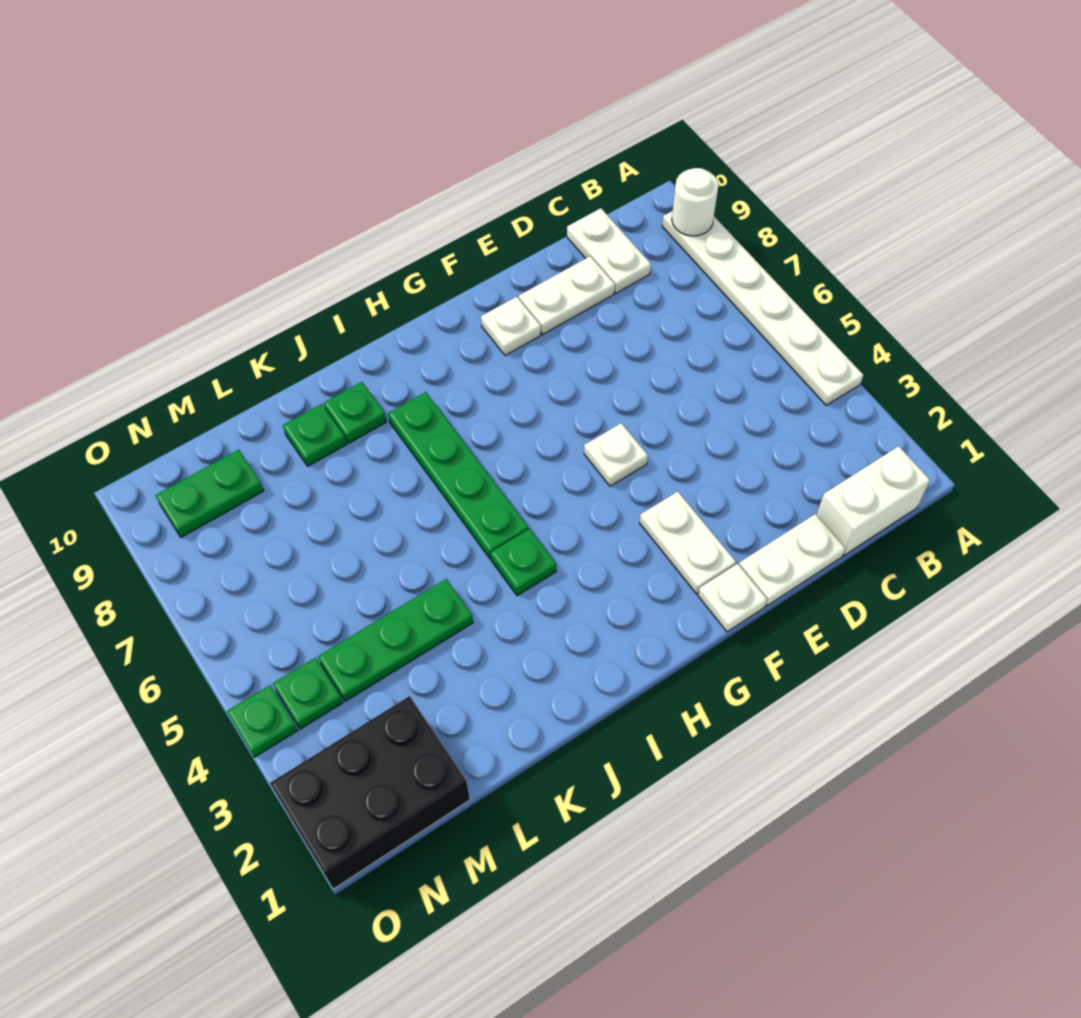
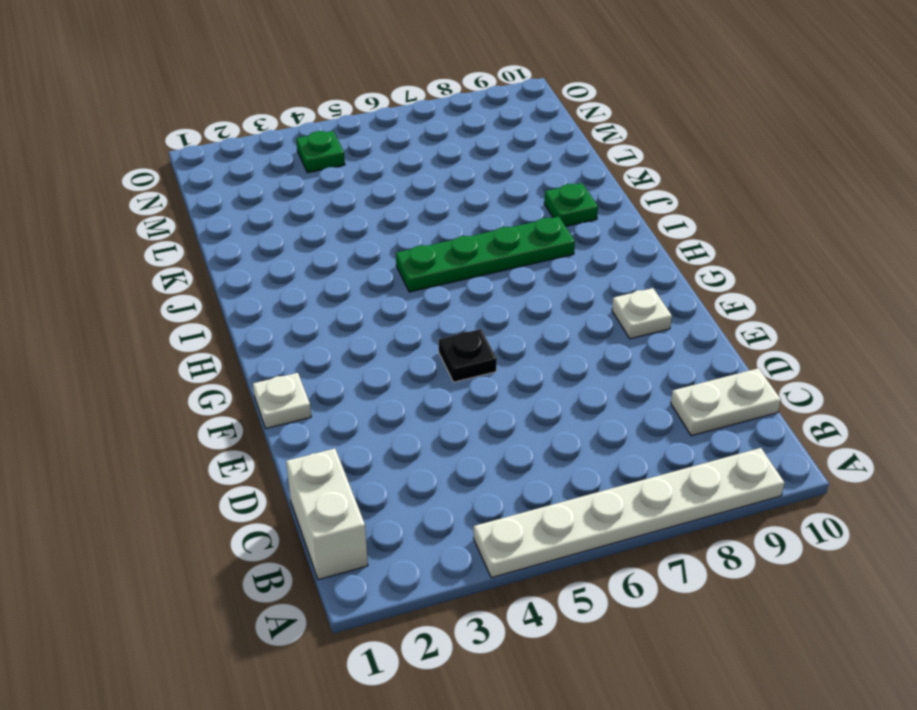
black 1x1 plate [439,329,497,382] -> white 1x1 plate [584,423,648,486]
none -> white 1x2 plate [739,514,845,606]
none -> white 1x2 plate [519,256,615,334]
none -> white 1x2 plate [640,492,736,594]

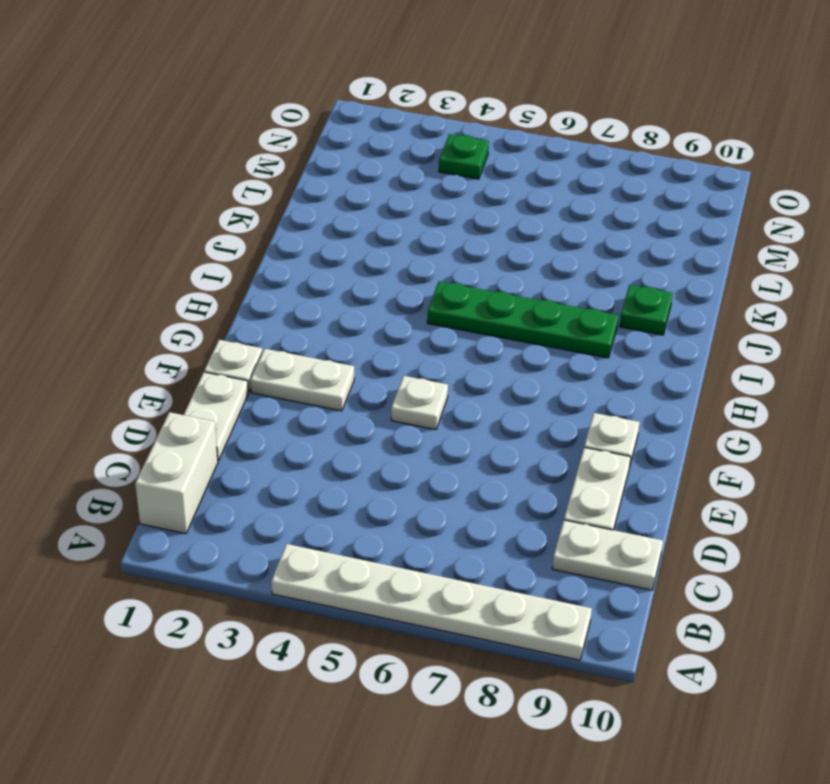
none -> green 1x1 plate [491,529,556,596]
none -> green 1x3 plate [318,579,473,701]
none -> green 1x1 plate [283,404,346,466]

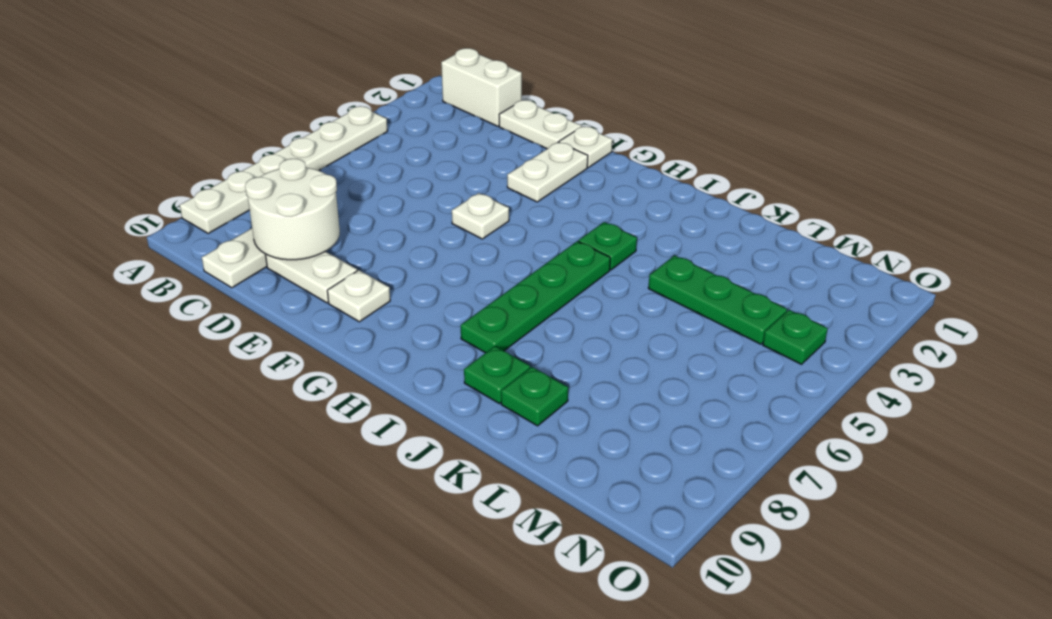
white 2x2 round brick [245,159,340,260] -> none
none -> black 2x3 brick [270,696,470,889]
none -> green 1x2 plate [155,449,264,537]
none -> green 1x1 plate [227,685,298,757]

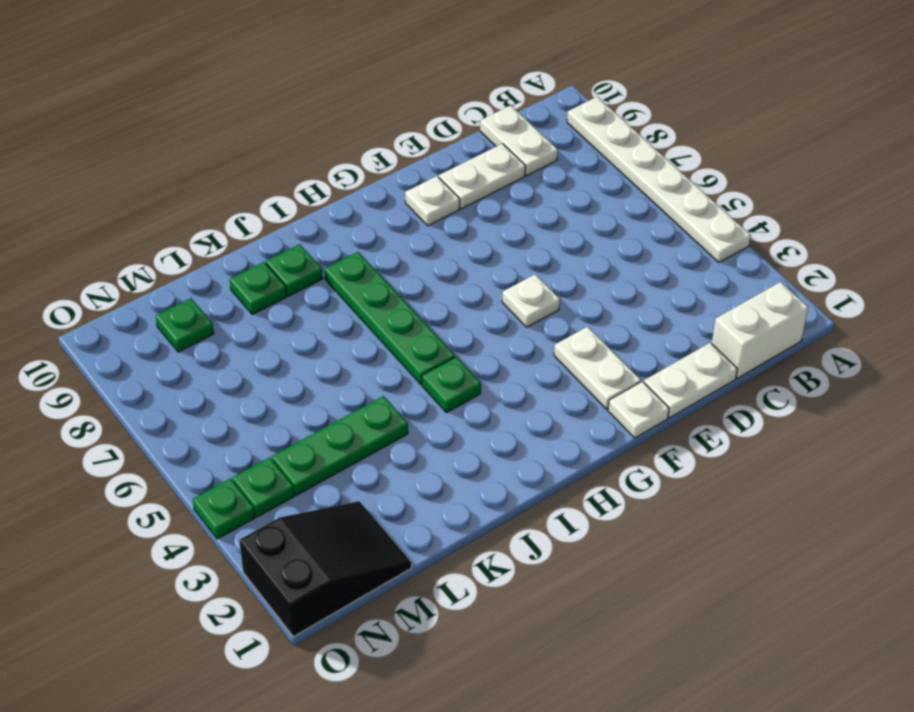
black 2x3 slope [239,501,411,637] -> black 2x3 brick [270,696,470,889]
green 1x1 plate [156,298,214,352] -> green 1x2 plate [155,449,264,537]
none -> white 1x1 round brick [672,168,718,236]

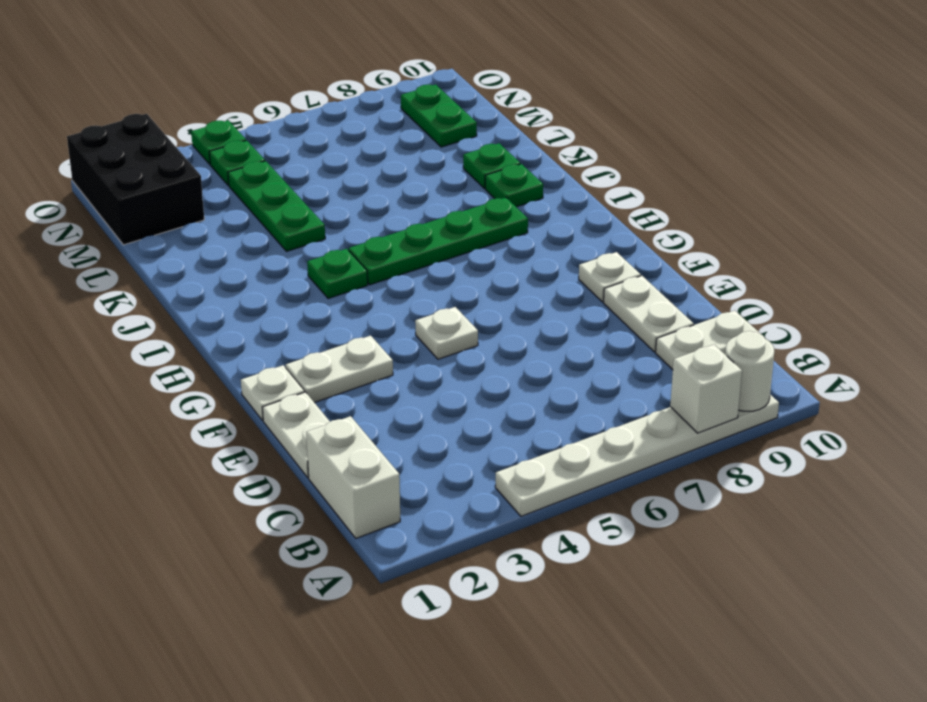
white 1x1 brick [670,345,742,433] -> none

